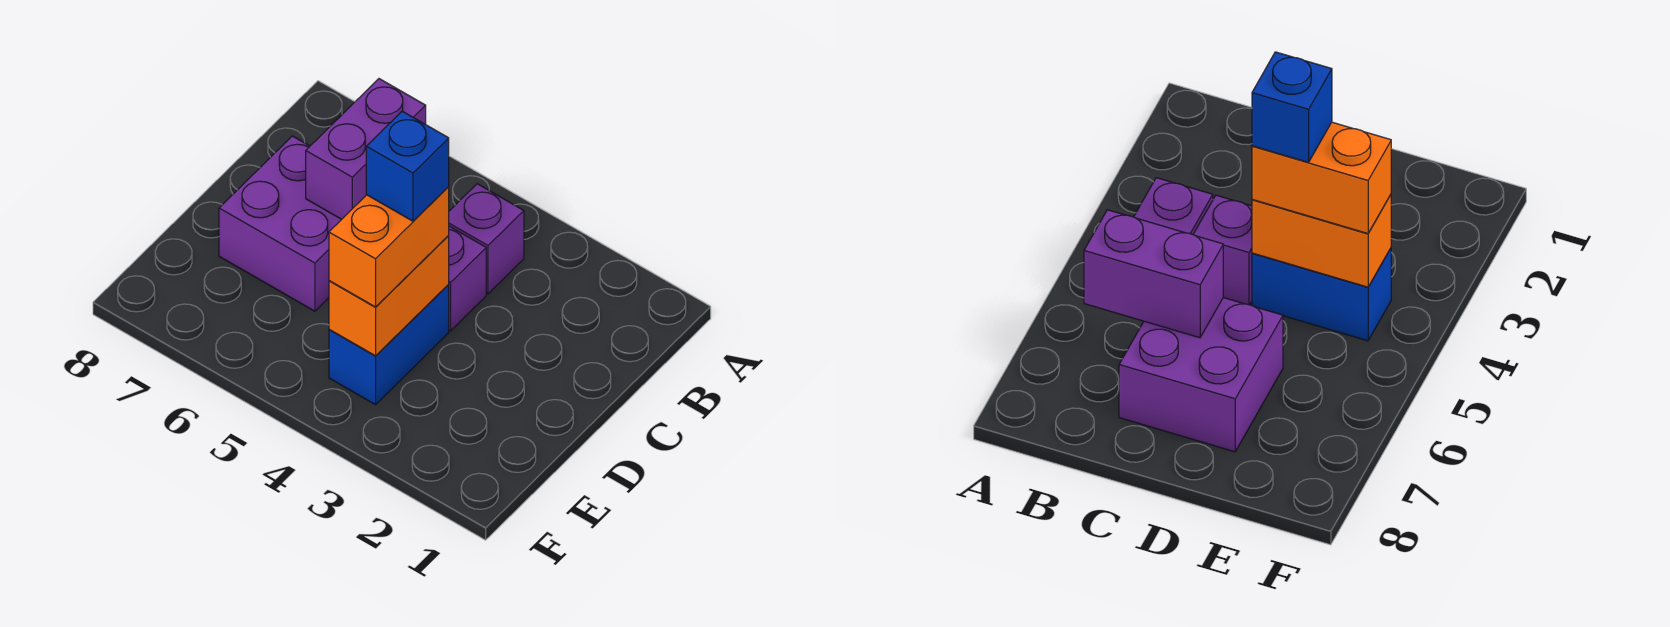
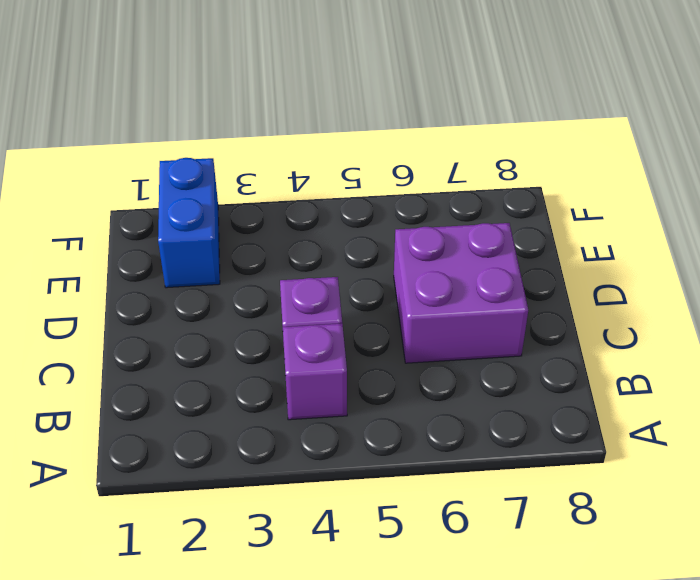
blue 1x2 brick [158,158,220,288] -> blue 1x2 brick moved to [329,285,449,405]
none -> purple 1x2 brick [306,79,426,219]
none -> orange 1x2 brick [329,235,449,356]

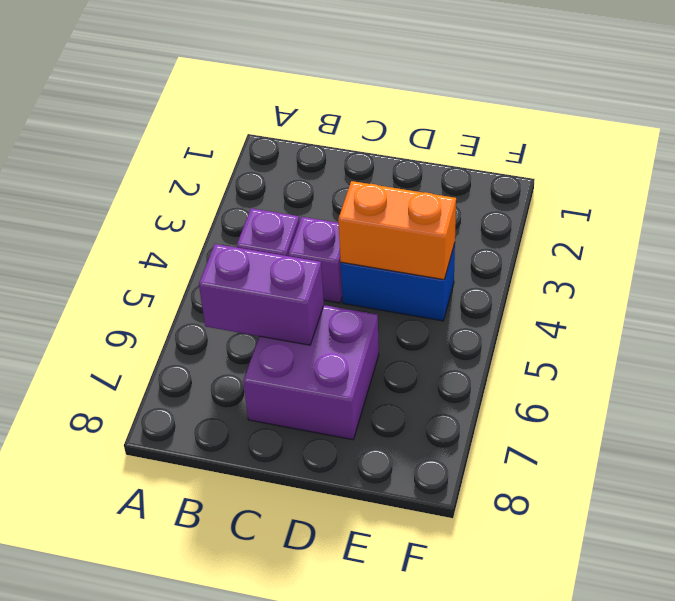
none -> orange 1x2 brick [329,187,449,307]
none -> blue 1x1 brick [366,111,449,221]

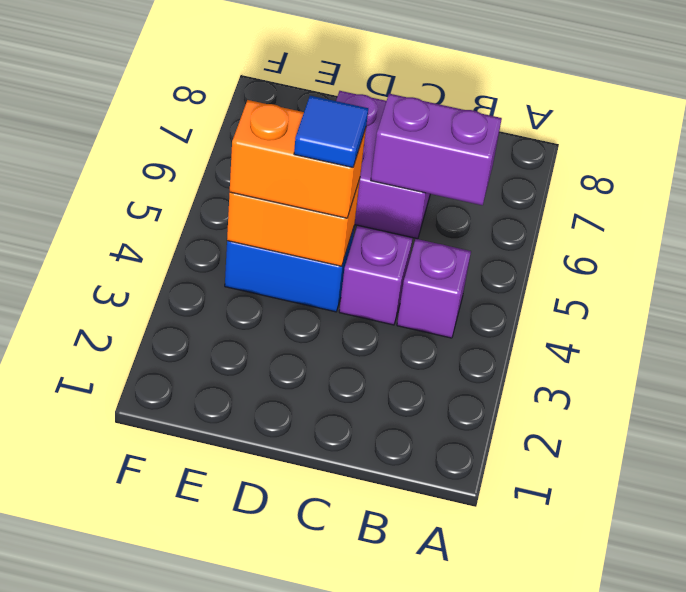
blue 1x1 tile [294,96,368,167] -> blue 1x1 brick [366,111,449,221]

